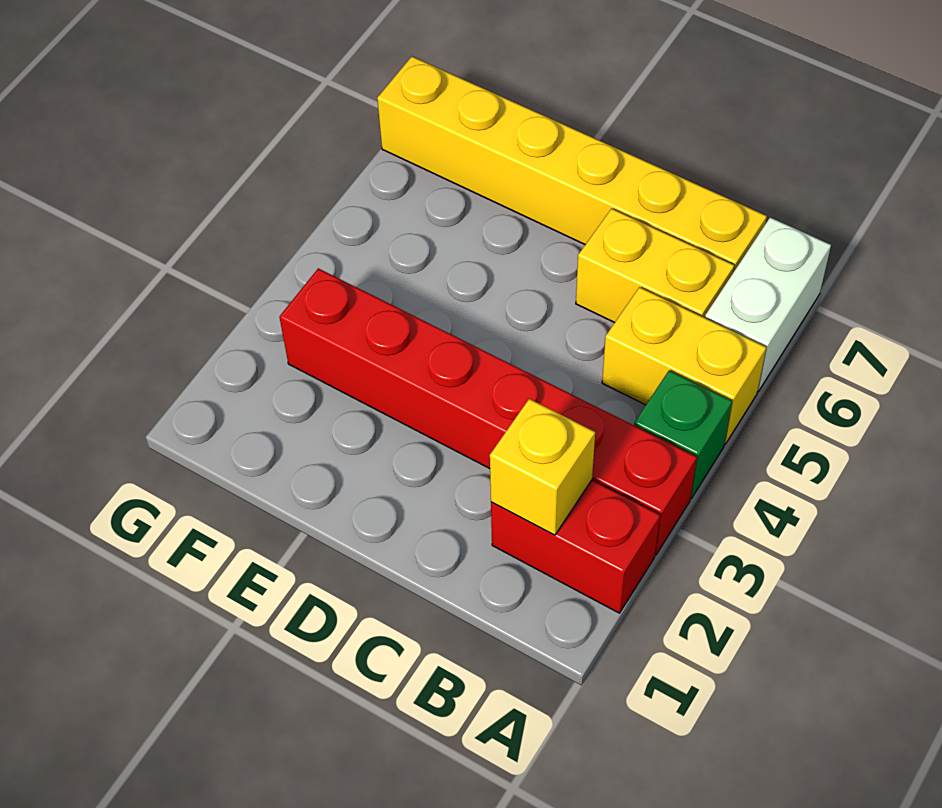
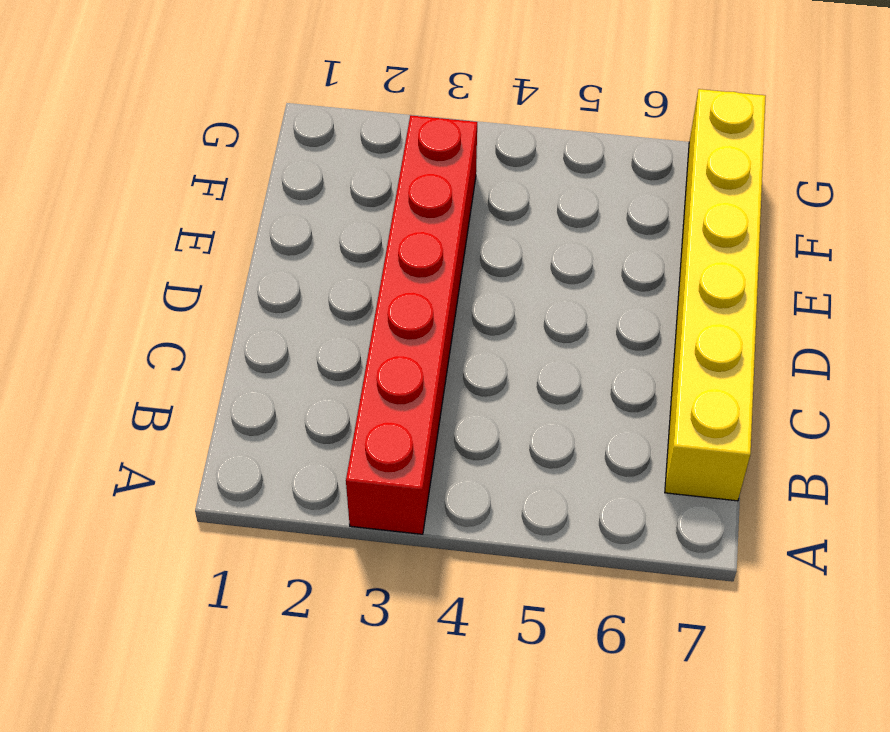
none -> red 1x2 brick [491,480,660,613]
none -> green 1x1 brick [634,371,732,498]

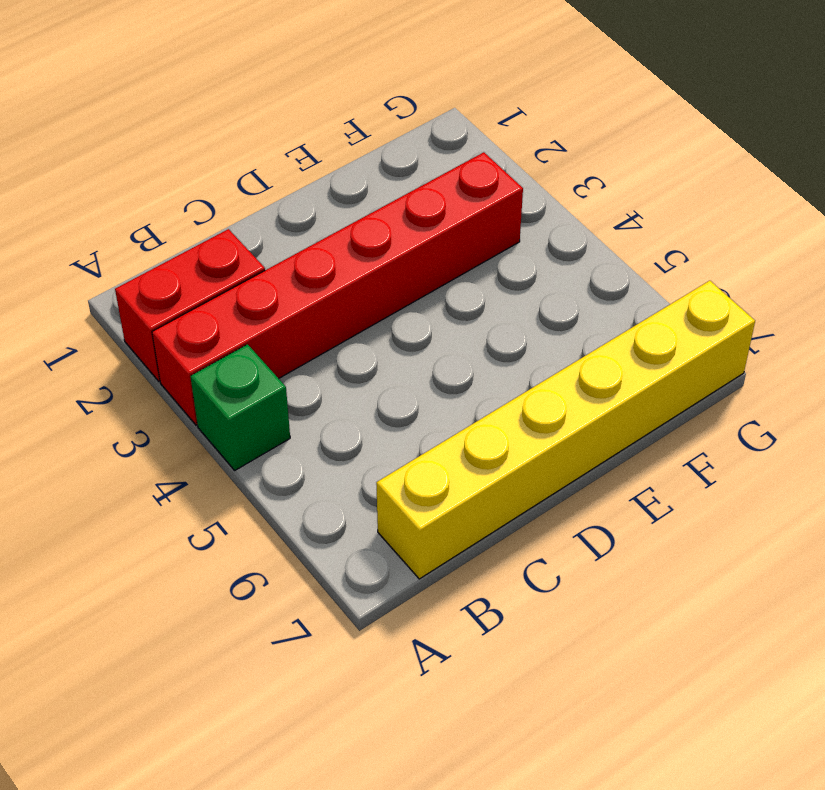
none -> yellow 1x2 brick [602,287,766,444]
none -> white 1x2 brick [705,217,831,392]

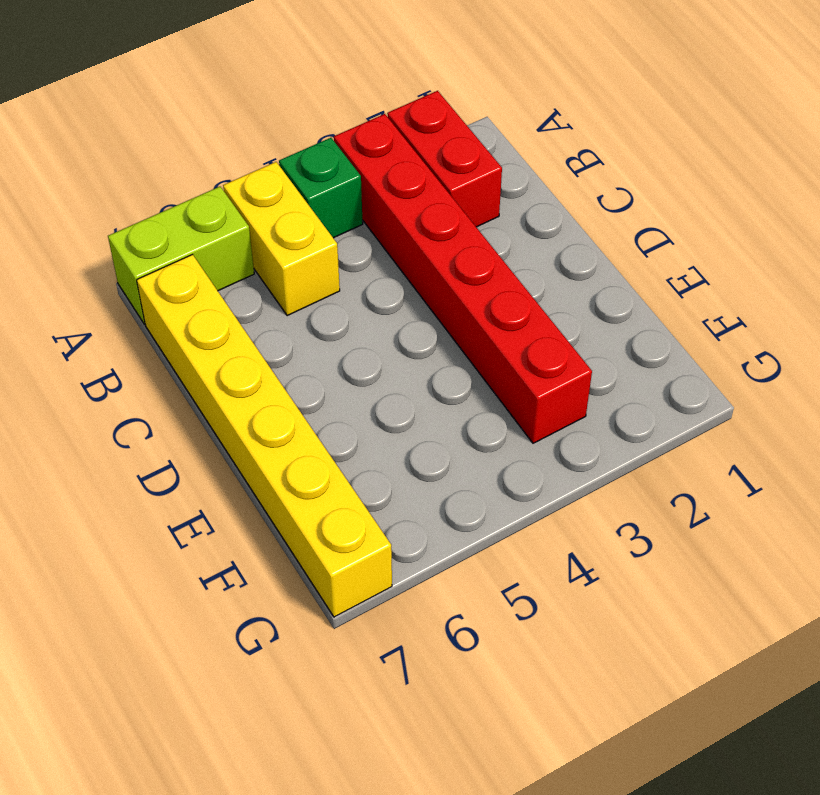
lime 1x2 brick [108,187,254,324] -> white 1x2 brick [705,217,831,392]
none -> yellow 1x2 brick [576,209,734,323]
none -> yellow 1x1 brick [490,399,595,535]

